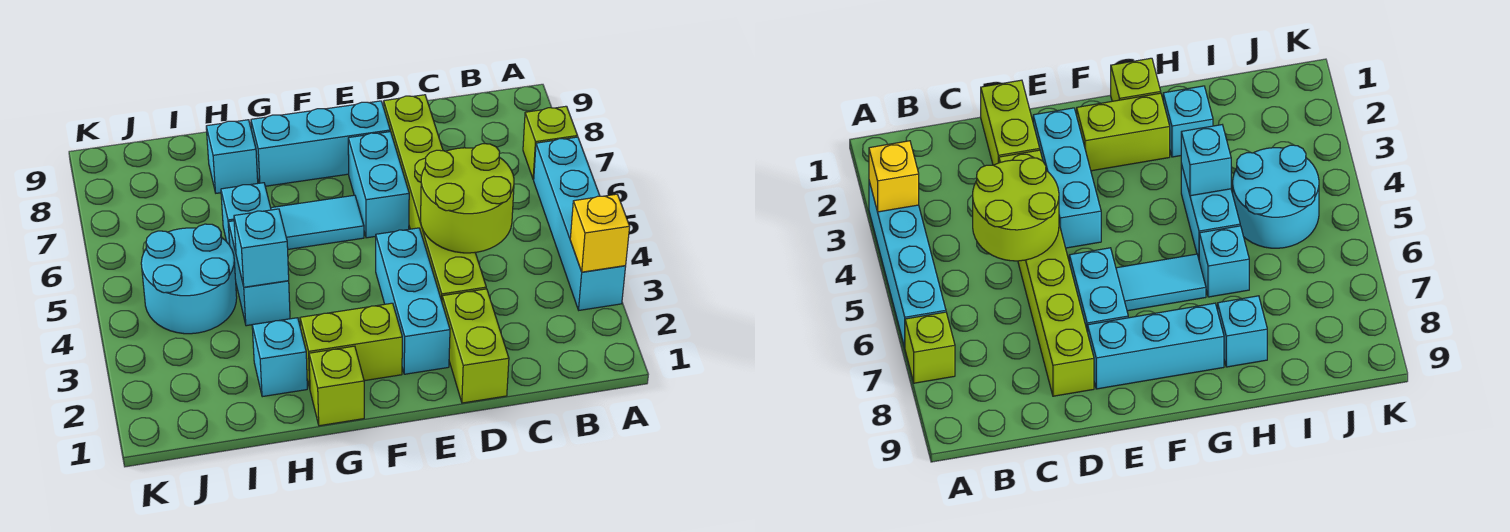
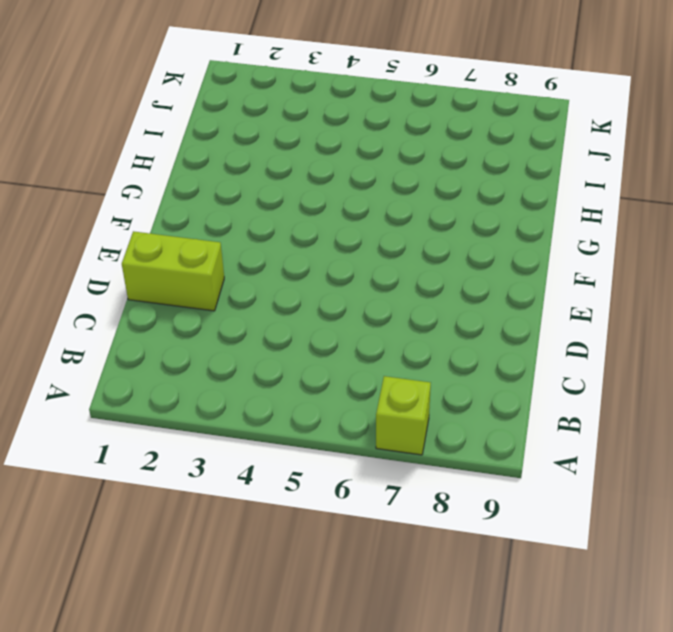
none -> cyan 1x4 brick [534,137,626,310]
none -> lime 1x6 brick [384,95,486,301]
none -> cyan 1x3 brick [376,228,450,374]

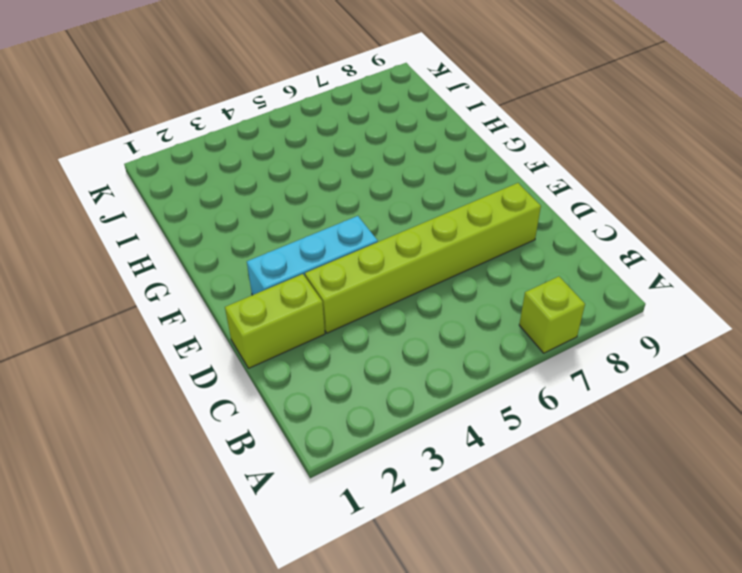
none -> cyan 1x4 brick [534,137,626,310]
none -> cyan 1x2 brick [348,132,409,238]
none -> cyan 1x3 brick [251,101,390,186]

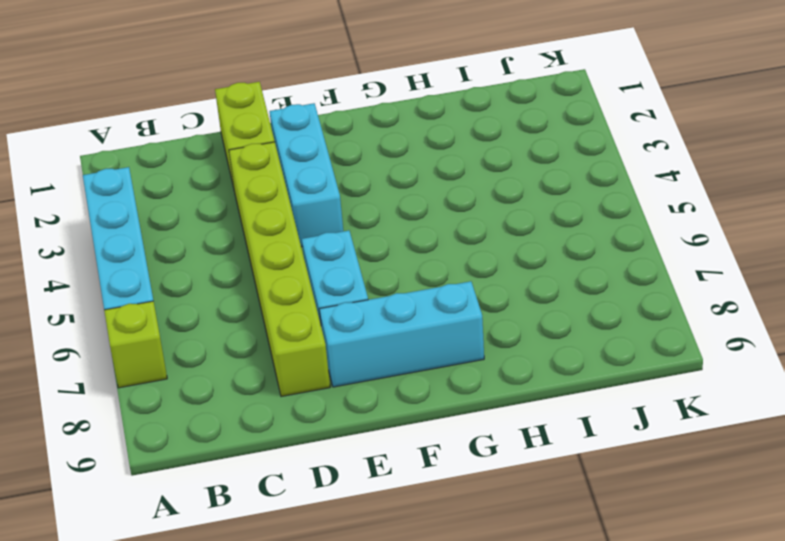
none -> lime 1x2 brick [300,303,402,388]
none -> cyan 1x2 tile [271,195,364,249]
none -> lime 1x1 brick [309,346,364,426]

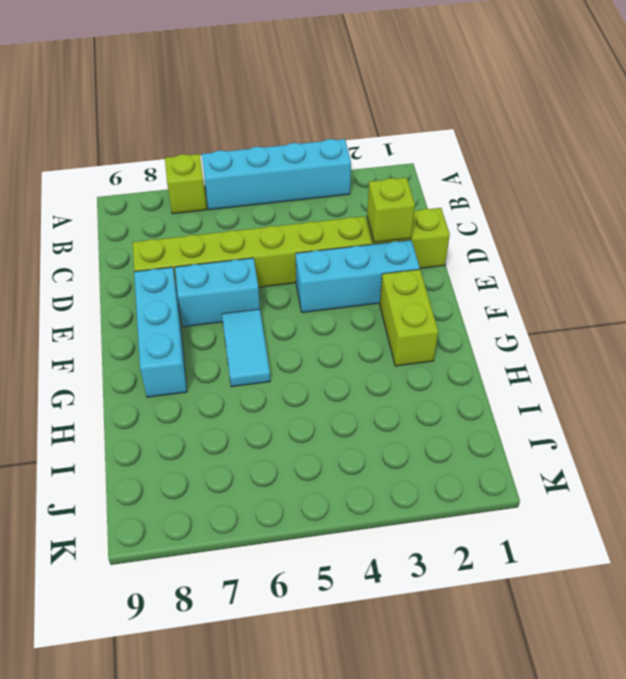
lime 1x1 brick [367,178,415,242] -> lime 1x1 brick moved to [309,346,364,426]
none -> cyan 1x1 brick [252,318,307,397]
none -> cyan 1x2 brick [228,221,290,326]
none -> cyan 1x1 brick [221,183,271,245]

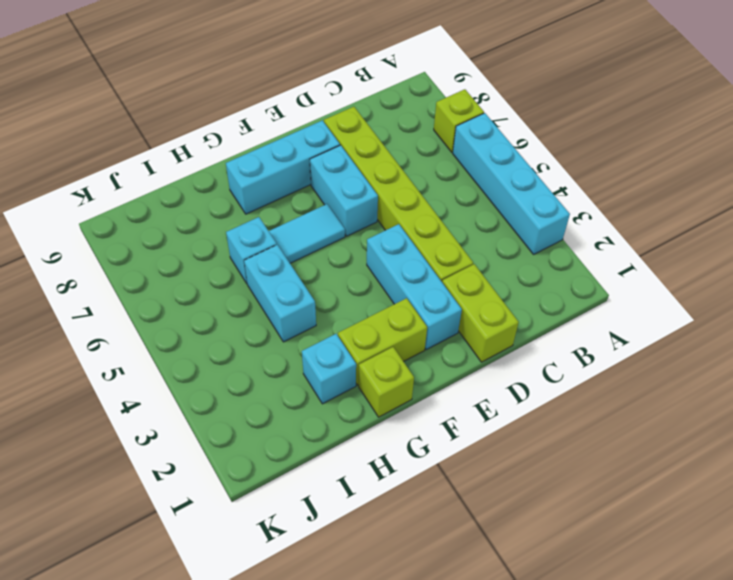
none -> cyan 1x1 brick [206,120,258,193]
none -> cyan 2x2 round brick [141,224,237,334]
none -> yellow 1x1 brick [570,194,630,272]

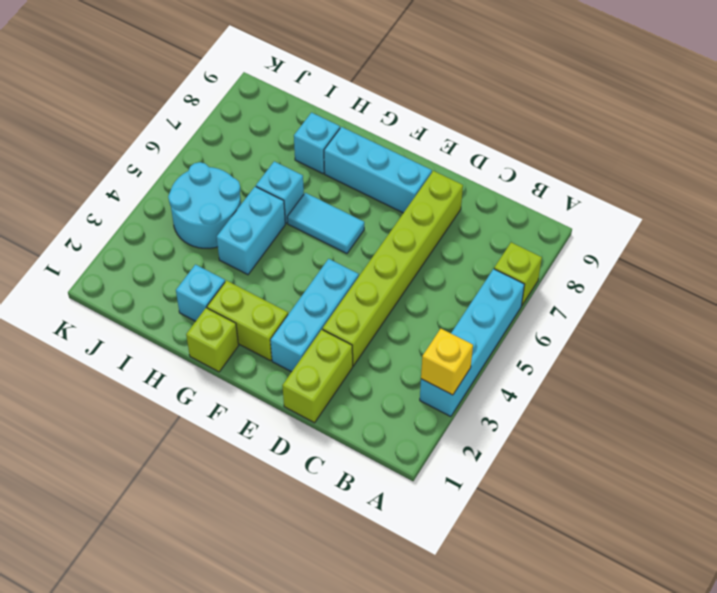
none -> cyan 1x2 brick [348,132,409,238]
none -> lime 2x2 round brick [421,144,514,253]
none -> cyan 1x1 brick [234,209,289,287]

